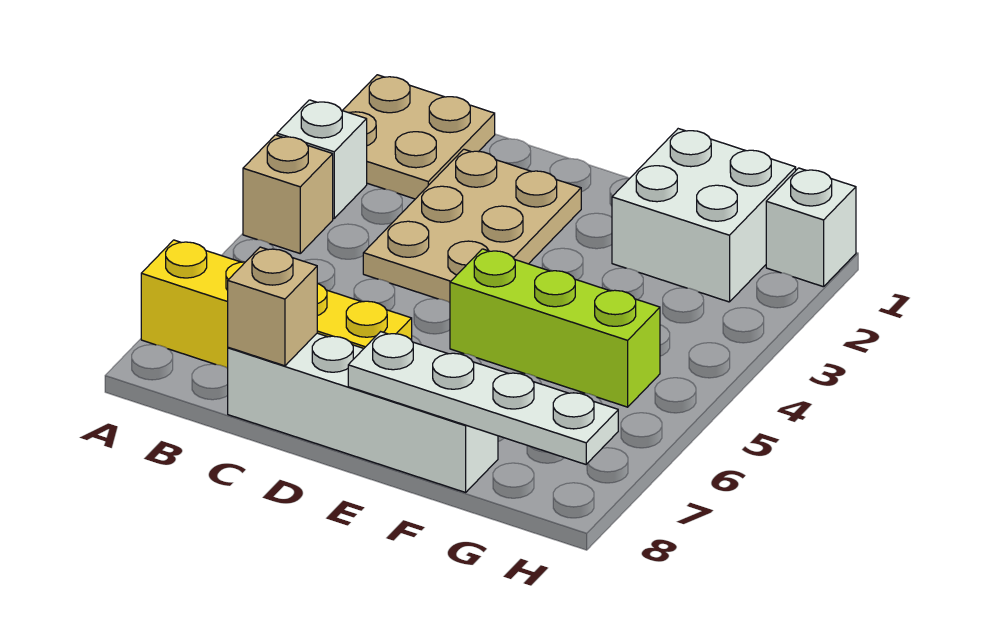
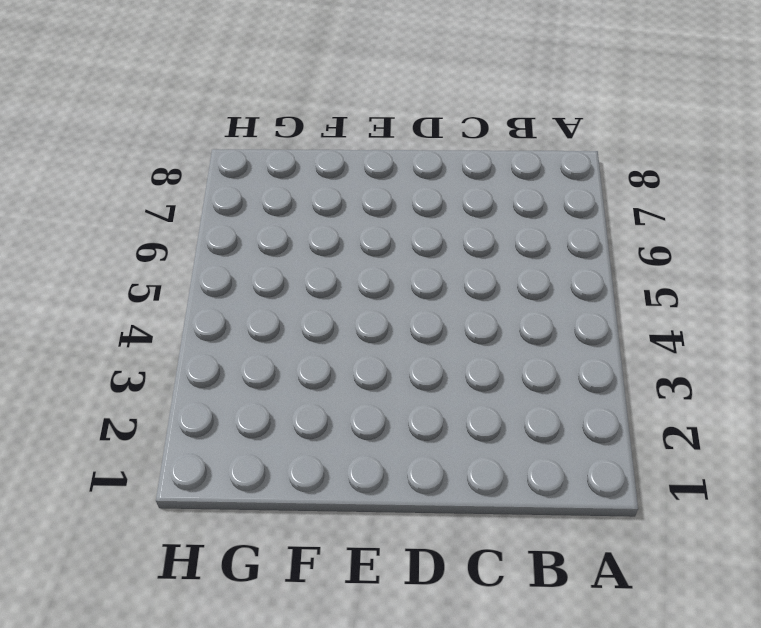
none -> tan 2x2 plate [342,75,495,199]
none -> white 1x1 brick [277,100,367,218]

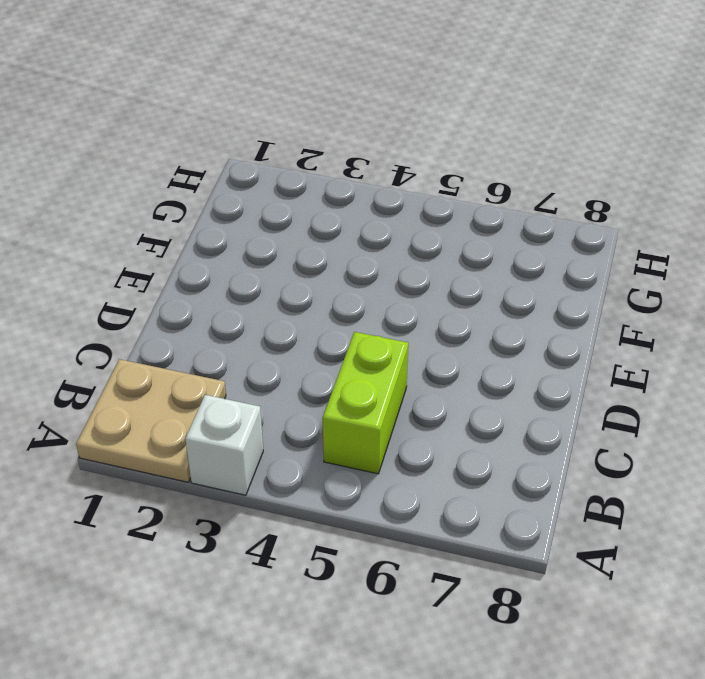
lime 1x2 brick [323,332,408,474] -> none
none -> tan 1x1 brick [243,135,333,253]
none -> yellow 1x4 brick [141,240,412,368]

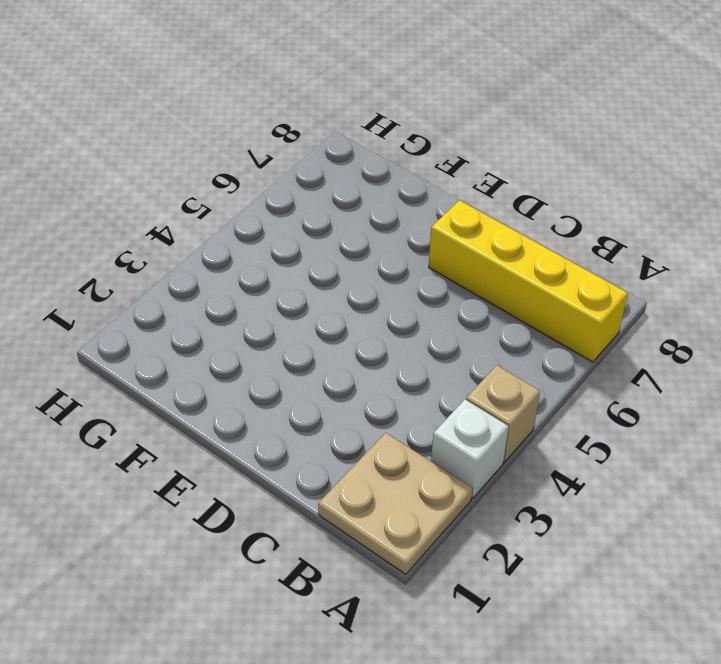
none -> tan 2x3 plate [363,149,581,303]
none -> white 1x4 brick [228,333,498,492]

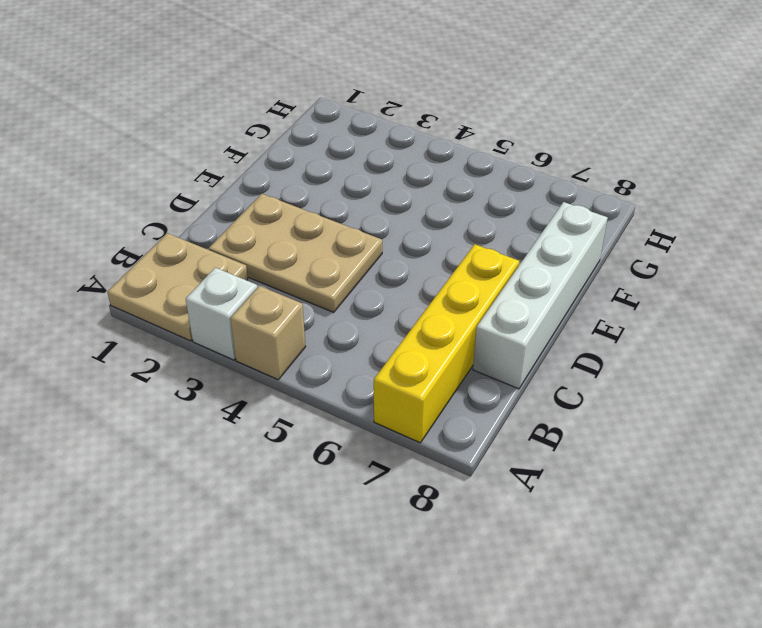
none -> lime 1x3 brick [450,249,660,407]
none -> white 2x2 brick [612,129,796,302]

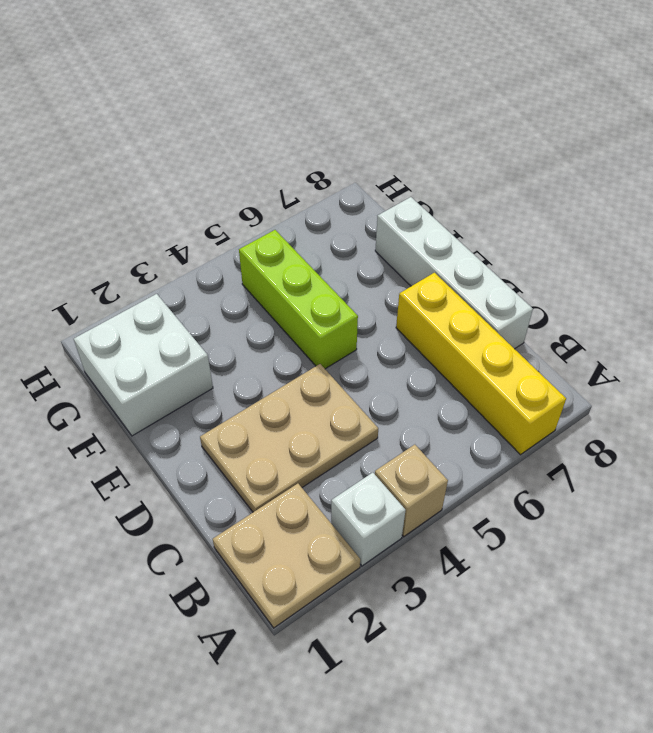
none -> white 1x1 brick [766,168,856,287]
none -> tan 1x1 brick [228,247,317,366]

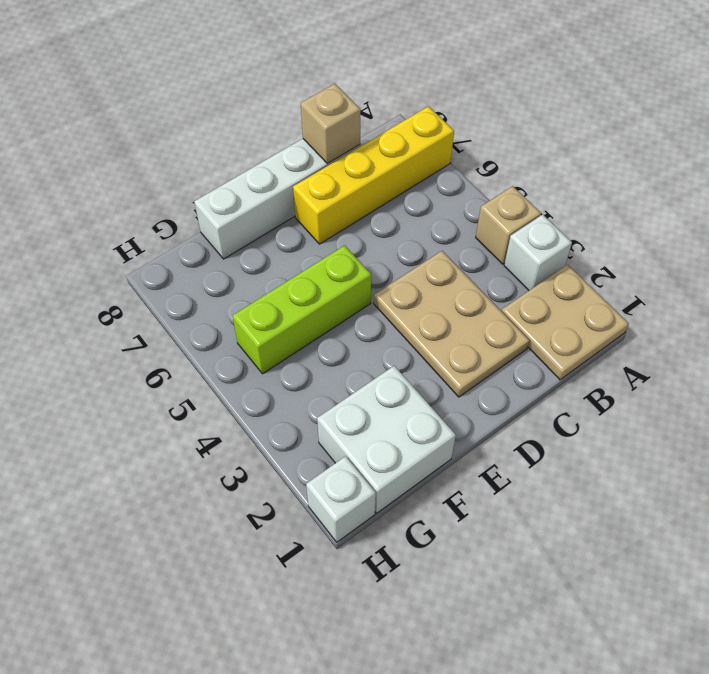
none -> white 1x4 plate [348,332,618,464]

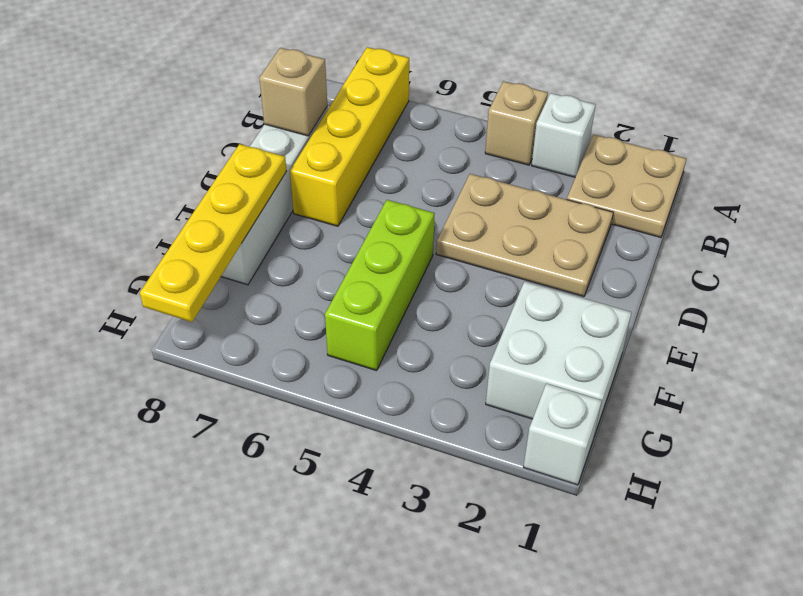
yellow 1x4 plate [140,144,287,322] -> white 1x4 plate [348,332,618,464]

